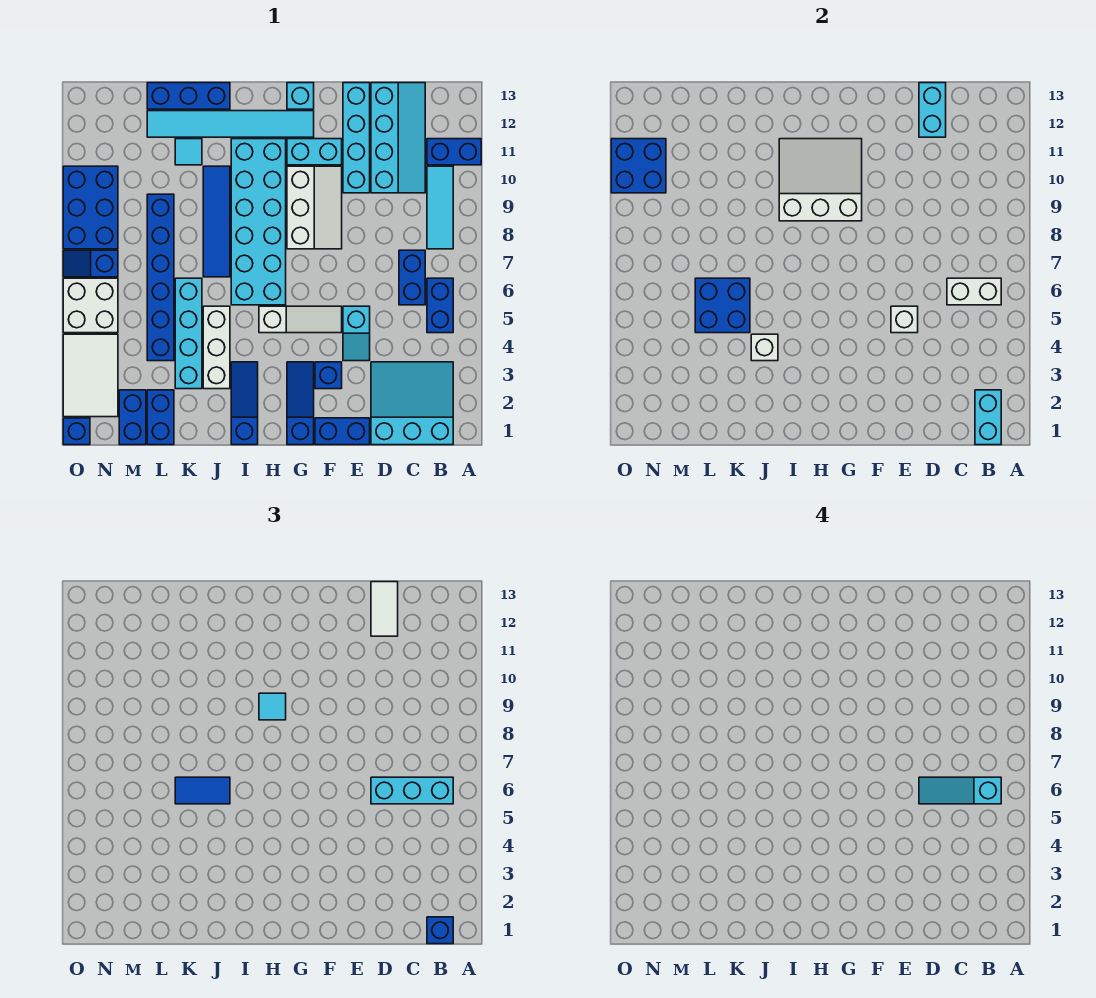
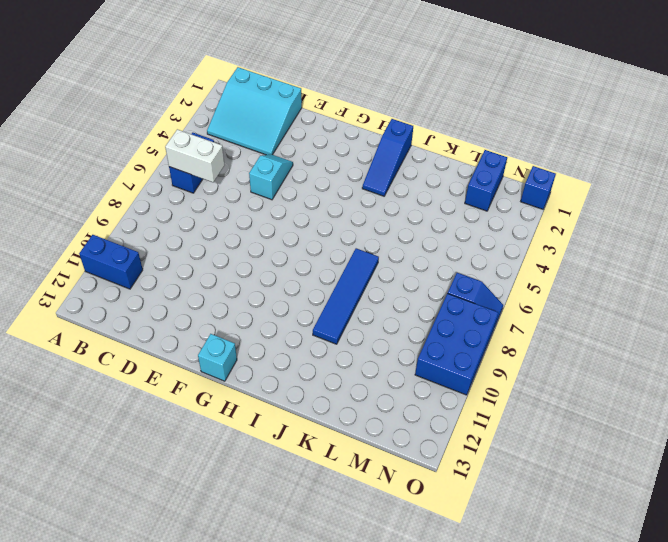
none -> cyan 1x3 tile [427,166,453,249]
none -> blue 1x2 brick [399,250,425,305]
none -> cyan 2x4 slope [371,83,425,193]
none -> blue 1x2 brick [315,418,370,445]

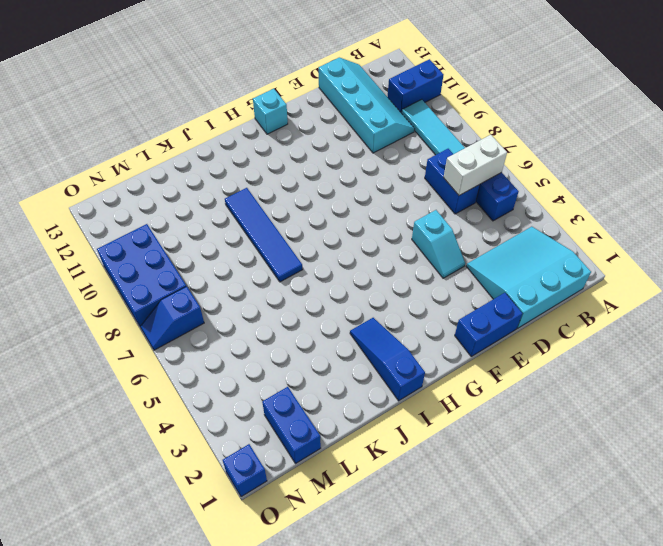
none -> cyan 1x4 brick [343,83,370,193]
none -> blue 1x1 brick [315,362,342,389]
none -> white 1x3 slope [259,306,342,333]
none -> white 2x3 slope [287,166,342,249]

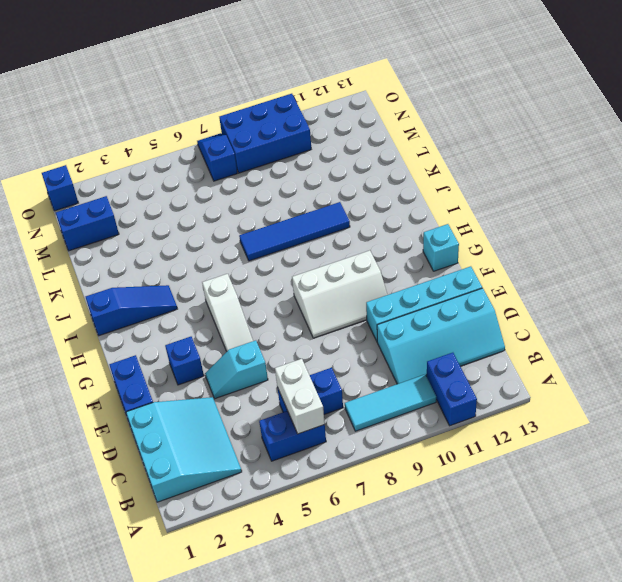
none -> cyan 1x2 brick [287,139,342,165]
none -> blue 1x3 slope [287,362,314,445]
none -> cyan 1x6 tile [147,111,314,137]
none -> cyan 2x6 brick [231,139,286,305]

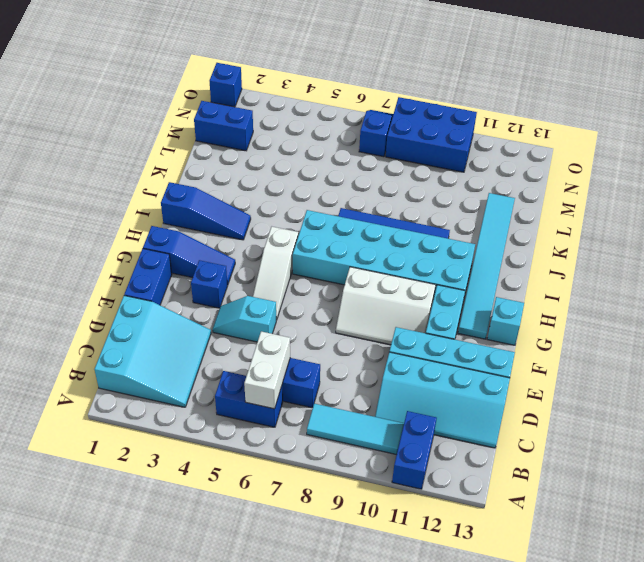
none -> white 1x3 brick [203,306,230,389]
none -> blue 1x3 brick [147,83,230,109]
none -> cyan 1x4 brick [175,278,202,389]
none -> cyan 1x1 tile [175,139,202,165]

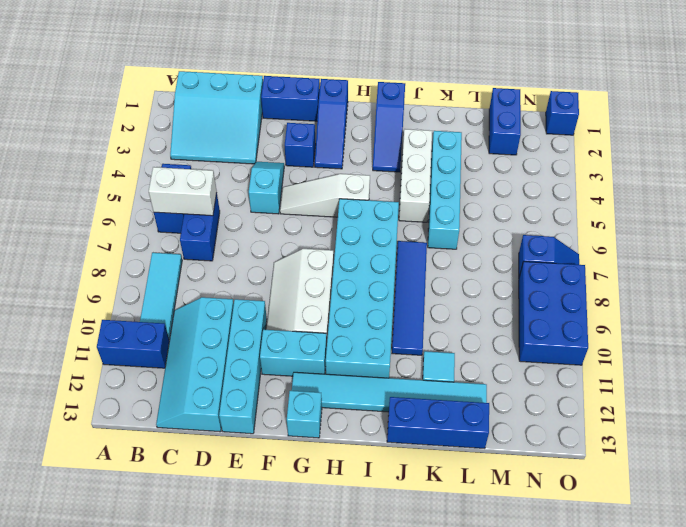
none -> blue 1x2 brick [147,390,174,445]
none -> blue 1x6 brick [147,194,174,361]
none -> white 2x3 tile [63,334,118,417]
none -> white 2x2 brick [63,278,118,333]

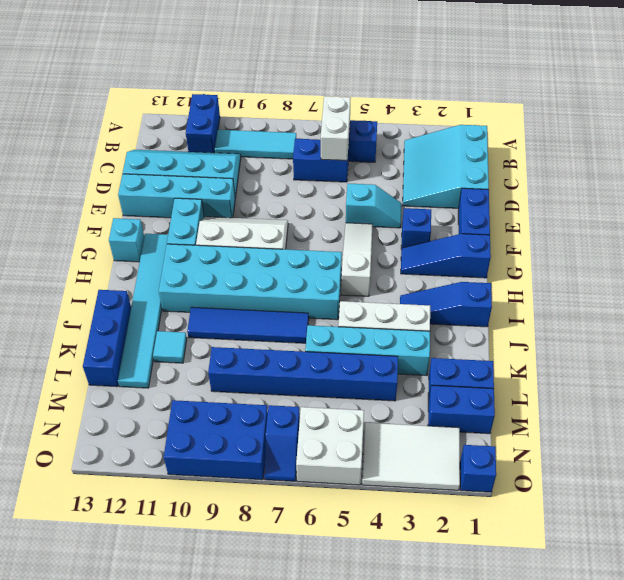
none -> cyan 1x2 brick [975,390,1001,445]
none -> cyan 1x2 brick [919,83,946,137]
none -> white 1x1 brick [891,306,918,333]
none -> white 3x3 slope [779,139,862,221]

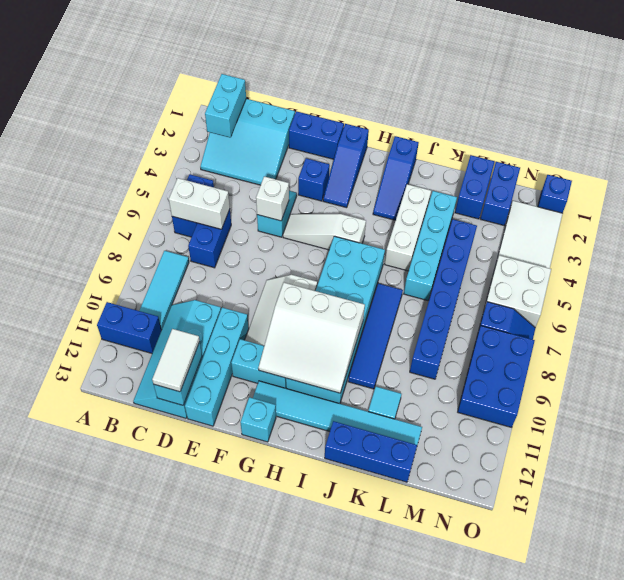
none -> white 1x1 brick [751,334,778,361]
none -> blue 2x2 brick [695,278,750,333]
none -> blue 2x2 brick [611,139,666,193]
none -> blue 1x1 brick [427,917,453,944]

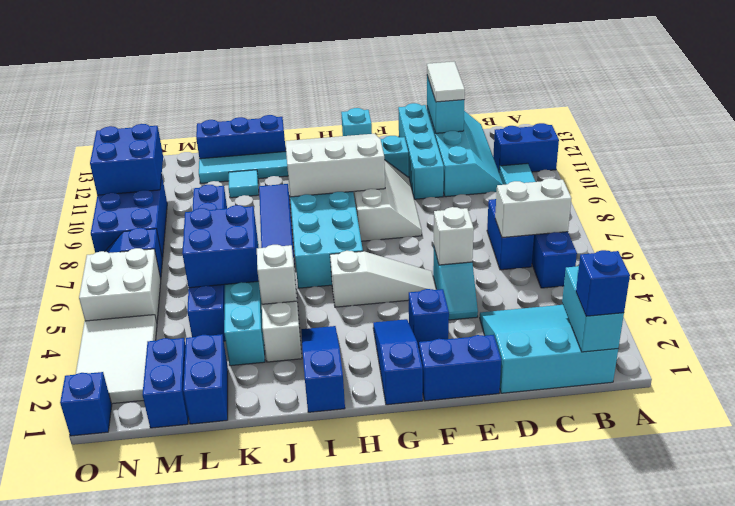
none -> cyan 1x3 brick [371,777,453,804]
none -> cyan 1x1 tile [259,693,286,720]
none -> blue 1x2 tile [175,777,230,804]
none -> cyan 1x3 slope [919,777,1001,804]

